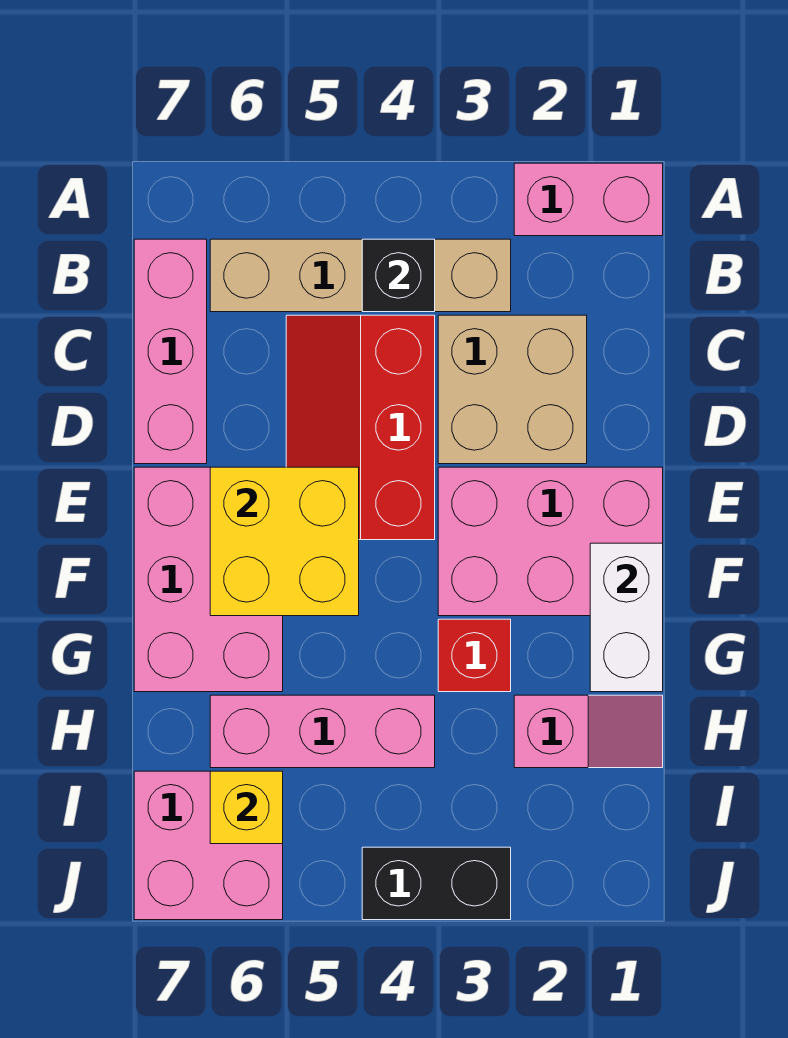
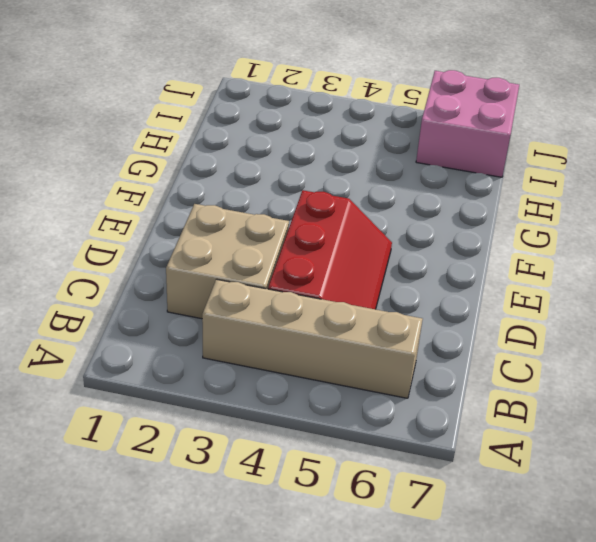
none -> pink 1x2 brick [514,163,663,236]
none -> pink 1x3 brick [134,239,207,464]
none -> pink 2x3 brick [438,467,663,616]

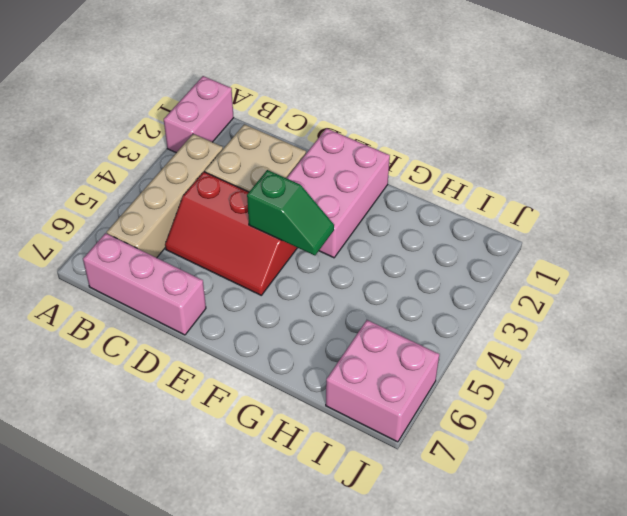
green 1x2 slope [247,170,334,255] -> none
none -> pink 2x3 brick [134,467,283,692]
none -> red 1x1 brick [438,619,511,692]
none -> pink 1x2 slope [514,695,663,768]

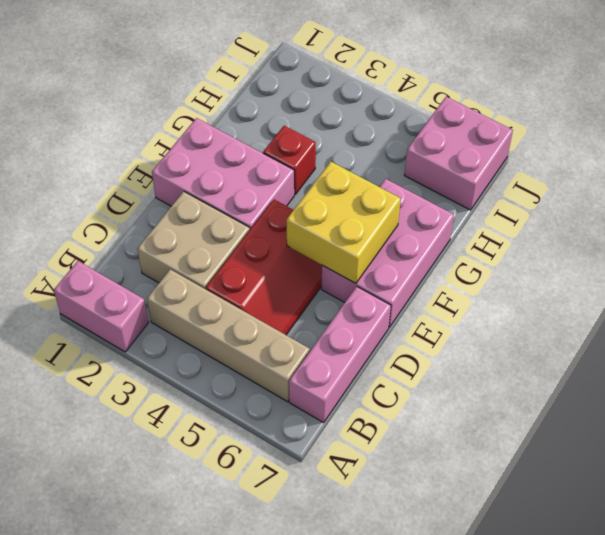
none -> pink 1x2 slope [514,695,663,768]
none -> pink 1x3 brick [210,695,435,768]
none -> black 1x2 brick [362,847,511,920]

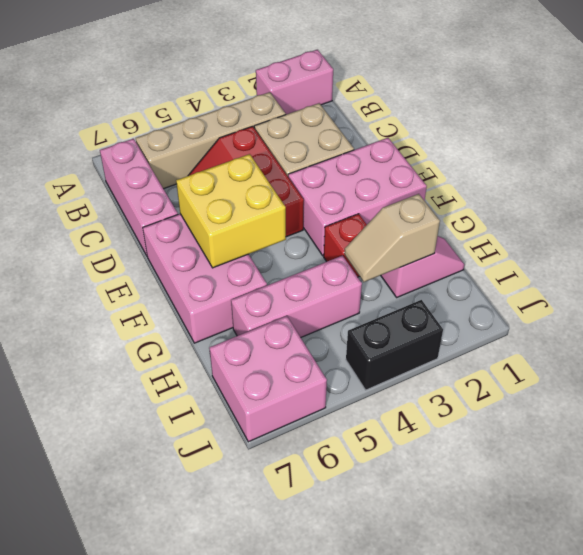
tan 1x2 slope [344,194,440,282] -> none
none -> black 1x1 brick [362,239,435,312]
none -> white 1x2 brick [590,543,663,692]
none -> yellow 1x1 brick [210,771,283,844]

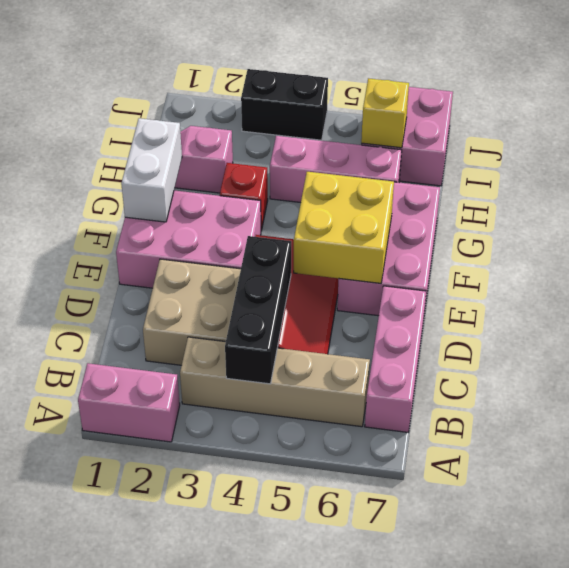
black 1x3 brick [225,236,291,384] -> black 1x1 brick [362,239,435,312]

